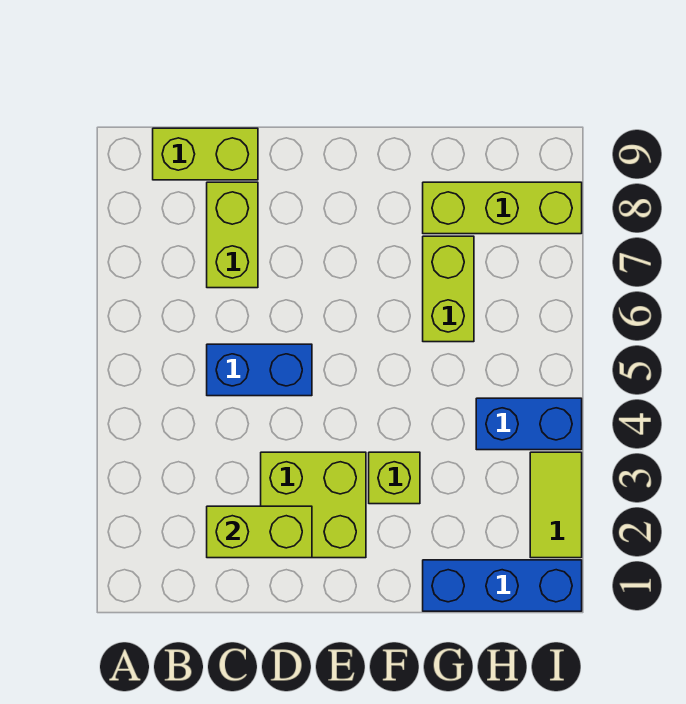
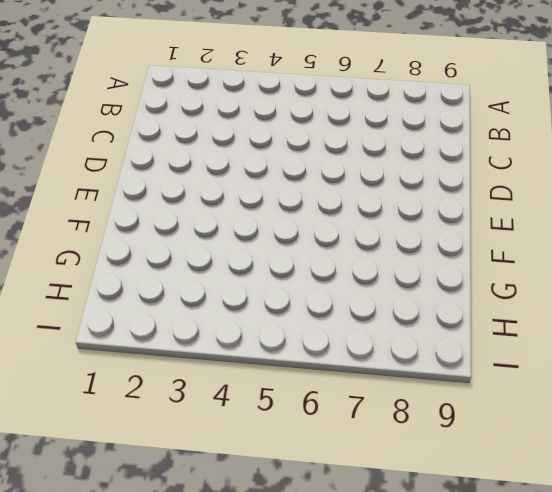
none -> lime 1x2 brick [153,128,258,180]
none -> blue 1x2 brick [207,344,312,396]

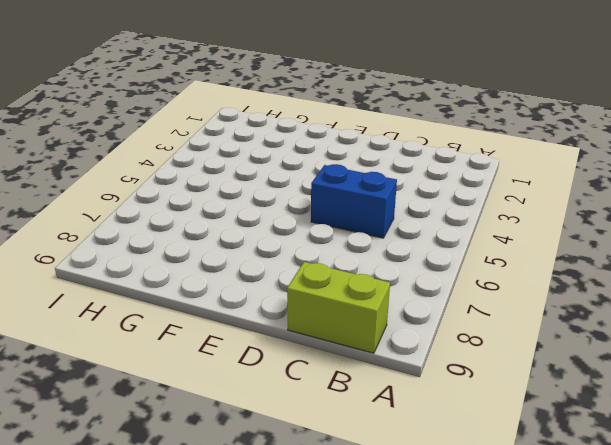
none -> lime 1x2 brick [207,182,258,288]
none -> lime 2x2 brick [261,452,366,558]

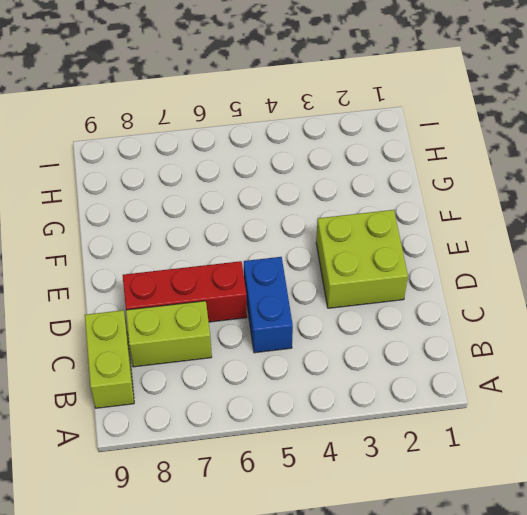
red 1x3 brick [123,261,247,322] -> none
none -> lime 1x1 brick [369,452,420,504]
none -> blue 1x3 brick [423,560,582,611]

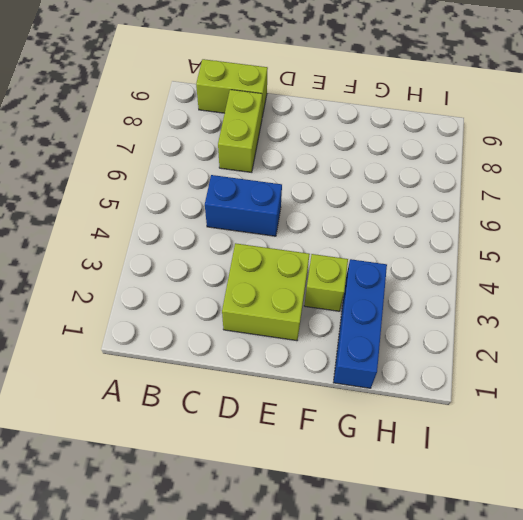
blue 1x3 brick [333,259,387,388] -> blue 1x3 brick turned to [423,560,582,611]
none -> lime 1x2 brick [423,236,474,342]
none -> lime 1x3 brick [423,182,582,234]

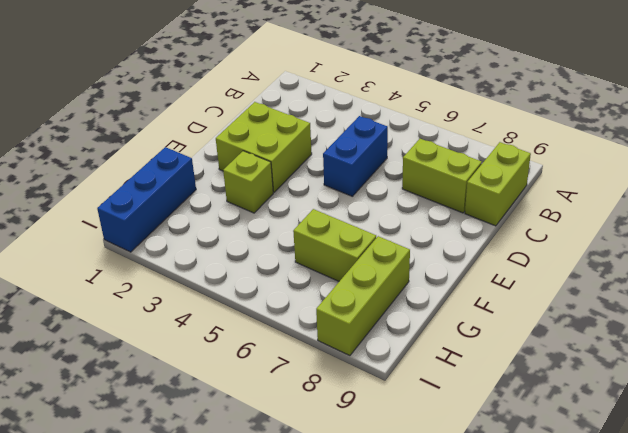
none -> blue 1x2 brick [476,398,582,450]
none -> lime 1x2 tile [530,452,582,558]

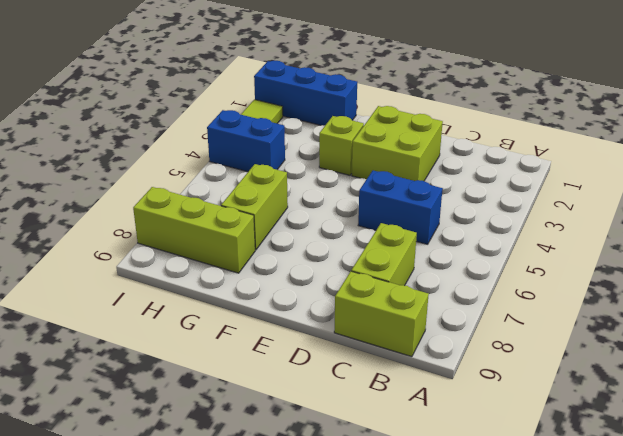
none -> lime 1x2 brick [207,506,312,558]

